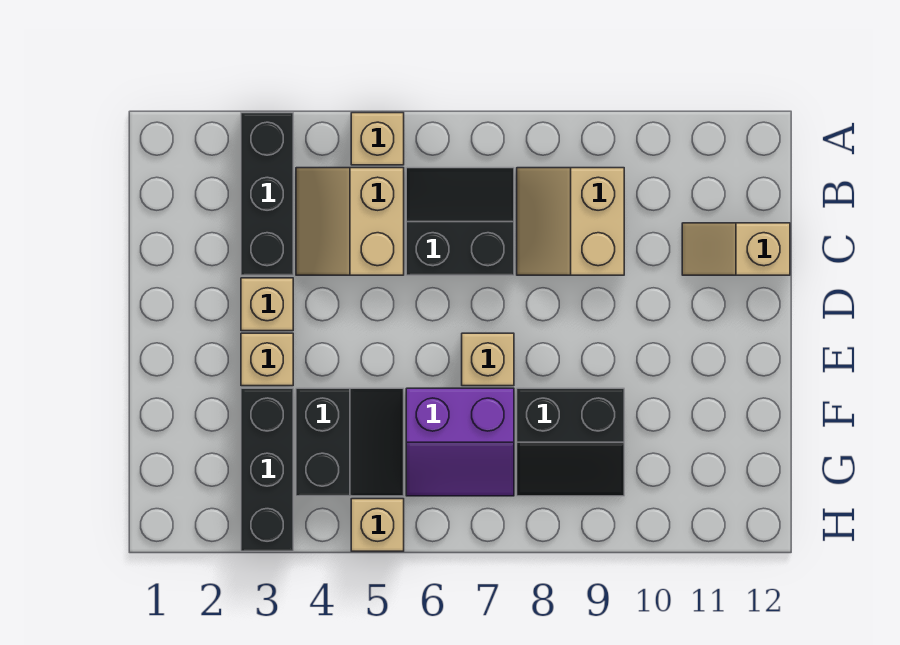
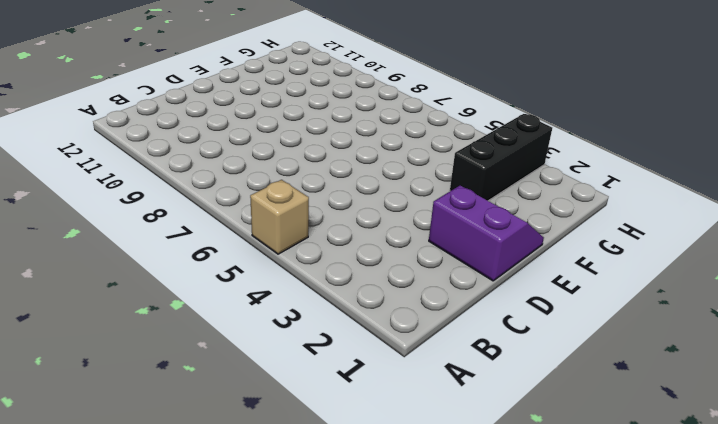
purple 2x2 slope [429,186,544,281] -> purple 2x2 slope moved to [406,388,514,496]
none -> black 1x3 brick [241,113,293,275]
none -> tan 2x2 slope [296,168,404,275]
none -> black 2x2 slope [406,168,514,275]

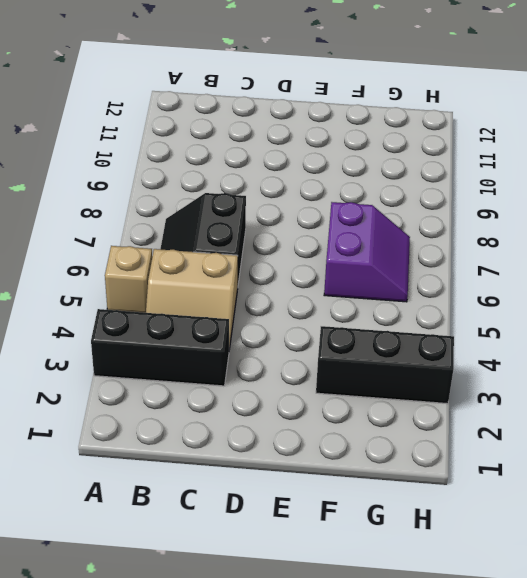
none -> tan 2x2 slope [517,168,624,275]
none -> tan 1x2 slope [682,223,790,275]
none -> tan 1x1 brick [241,278,293,331]

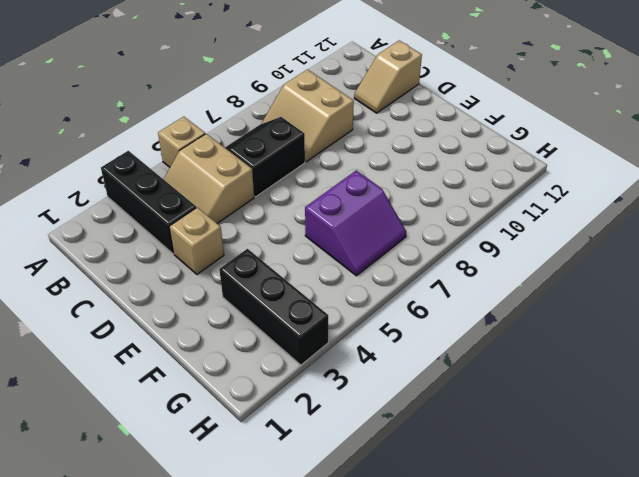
none -> tan 1x1 brick [241,333,293,386]
none -> tan 1x1 brick [462,333,514,386]
none -> black 2x2 slope [296,388,404,496]

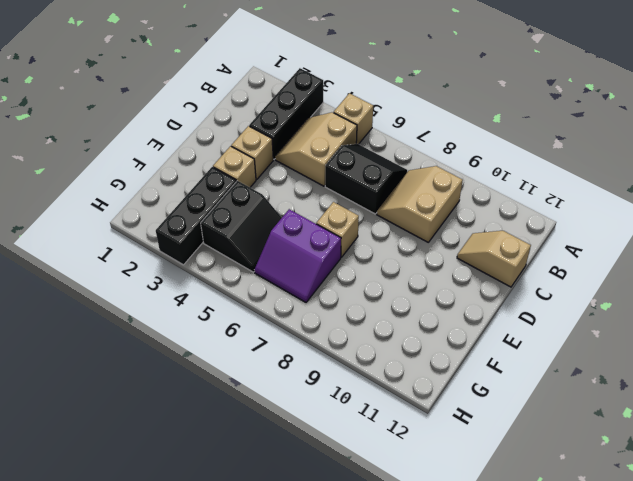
none -> black 2x2 slope [517,388,624,496]
none -> tan 1x1 brick [351,499,404,551]

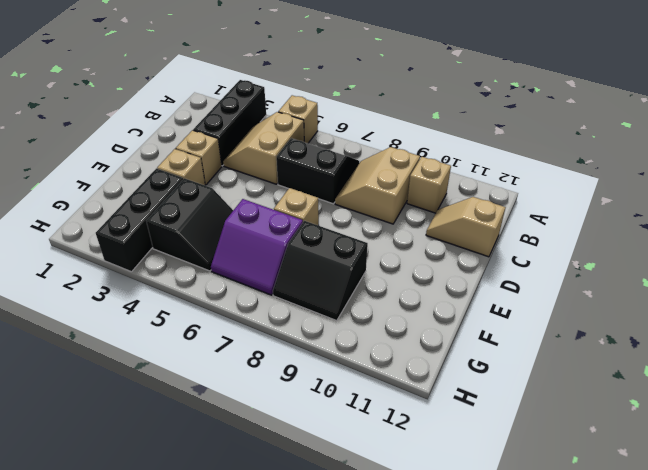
tan 1x1 brick [407,157,451,213] -> tan 1x1 brick moved to [351,499,404,551]

